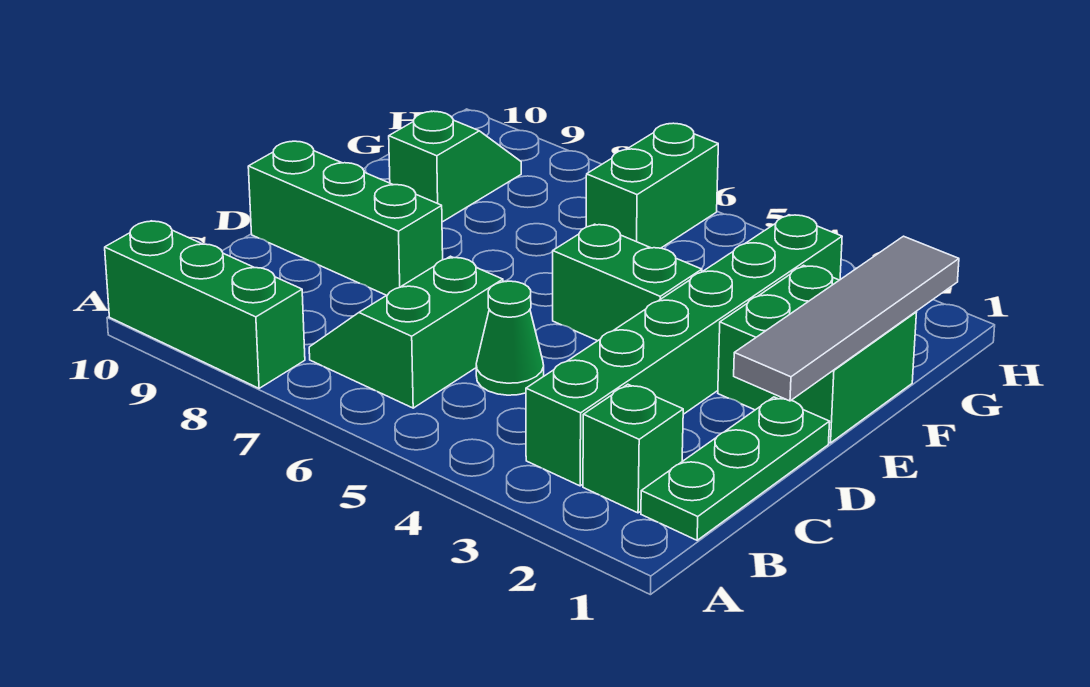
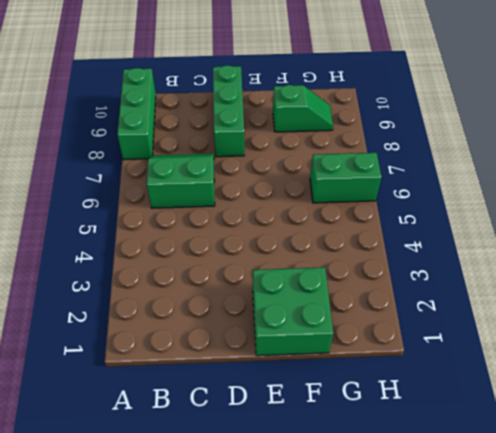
none -> green 1x3 plate [641,397,830,540]
none -> green 1x1 brick [583,384,683,513]
none -> green 1x6 brick [526,215,842,486]

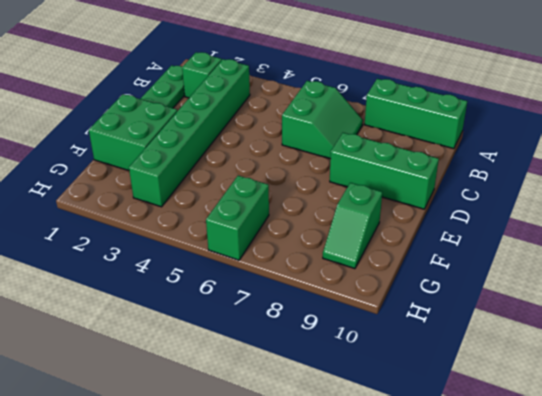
none -> green 1x1 cone [476,281,544,395]
none -> green 1x2 brick [553,224,702,341]
none -> grey 1x4 tile [734,236,959,401]

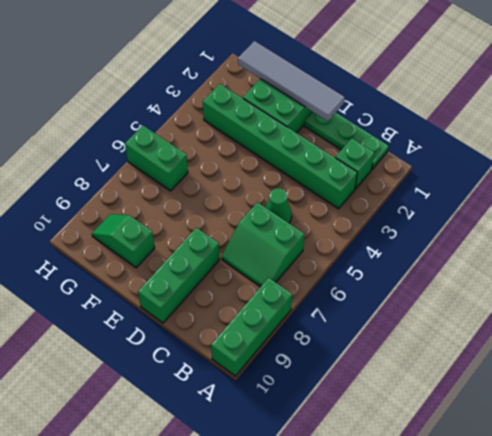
none -> green 1x2 brick [553,224,702,341]

